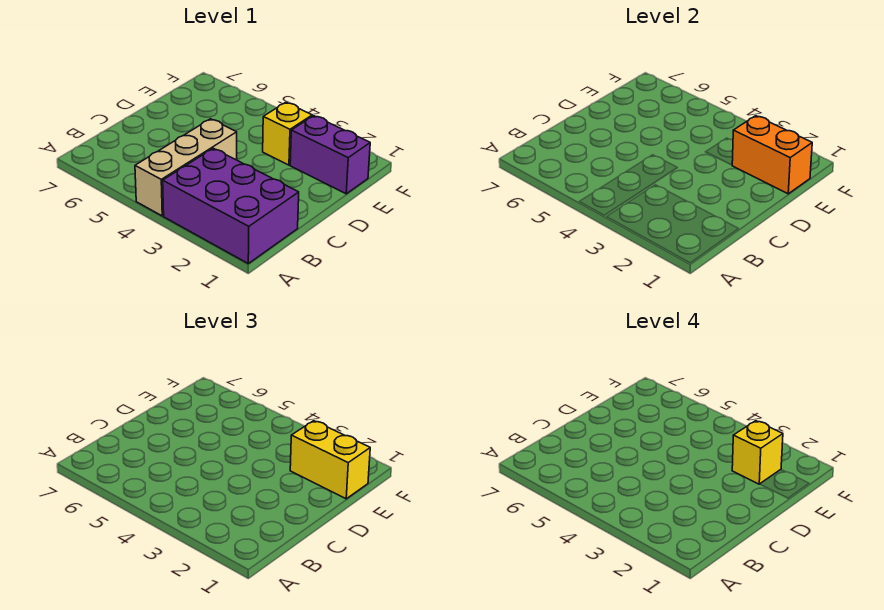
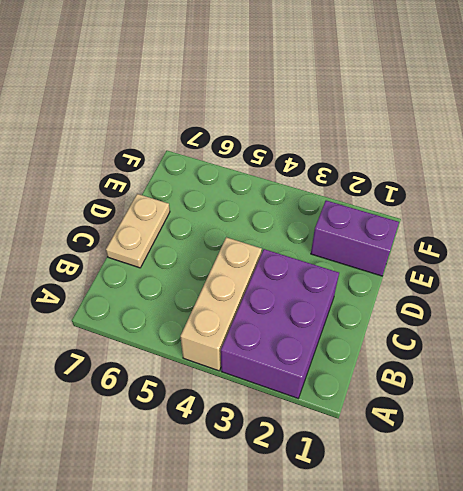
purple 2x3 brick [221,249,339,398] -> purple 2x3 brick turned to [163,148,299,263]
tan 1x2 plate [106,194,170,268] -> none
none -> yellow 1x1 brick [263,102,312,165]
none -> orange 1x2 brick [732,116,812,194]

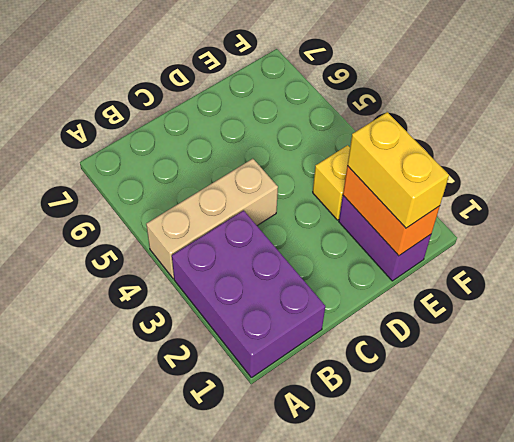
none -> yellow 1x1 brick [732,421,783,484]

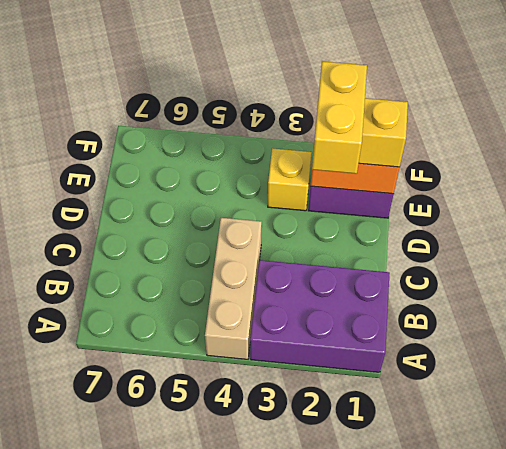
yellow 1x2 brick [312,61,367,174] -> yellow 1x1 brick [732,421,783,484]

